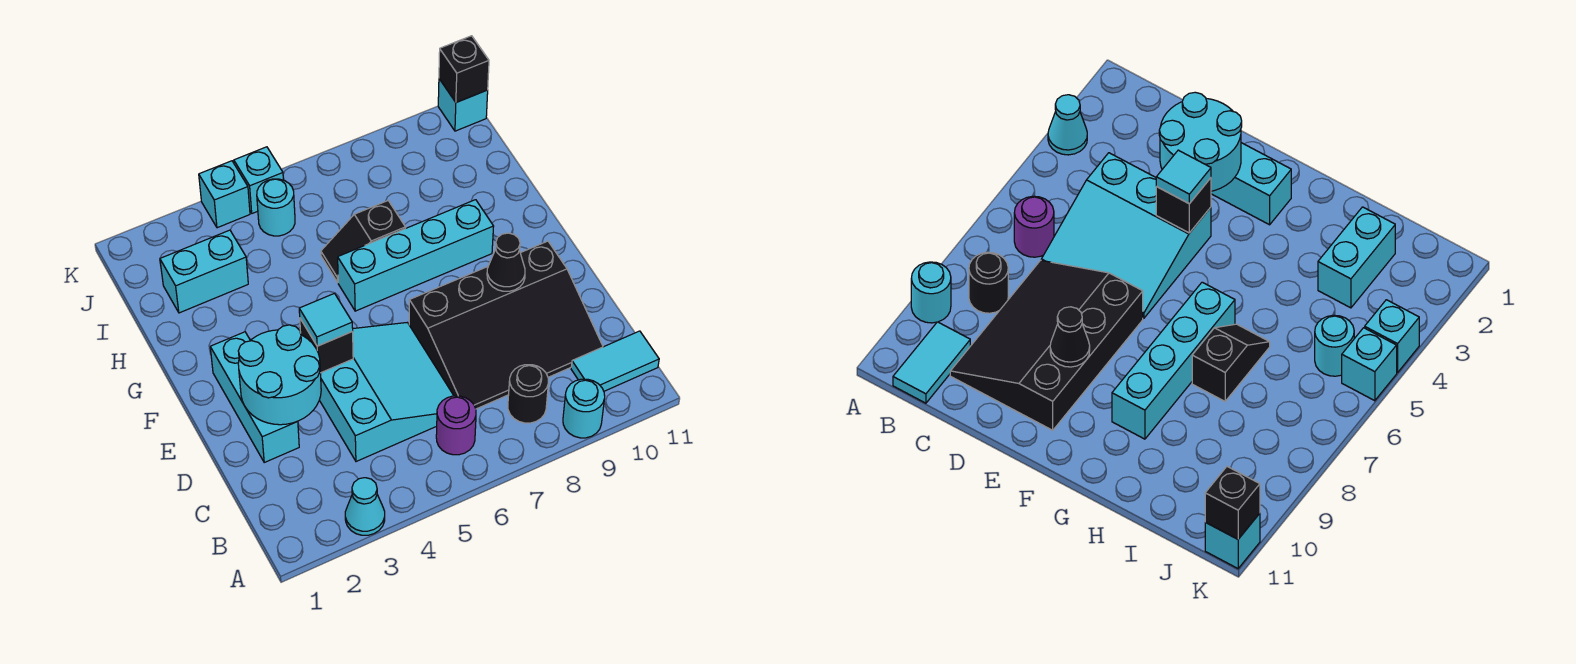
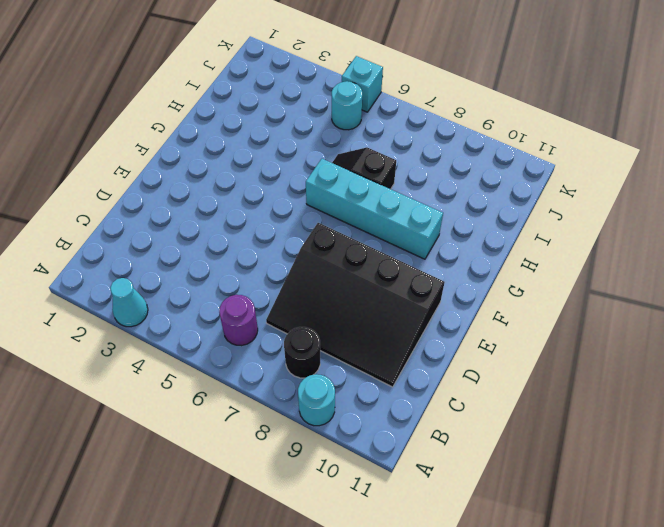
none -> cyan 1x2 tile [571,331,659,391]
none -> cyan 3x3 slope [319,322,454,462]
none -> cyan 1x3 brick [210,332,299,462]

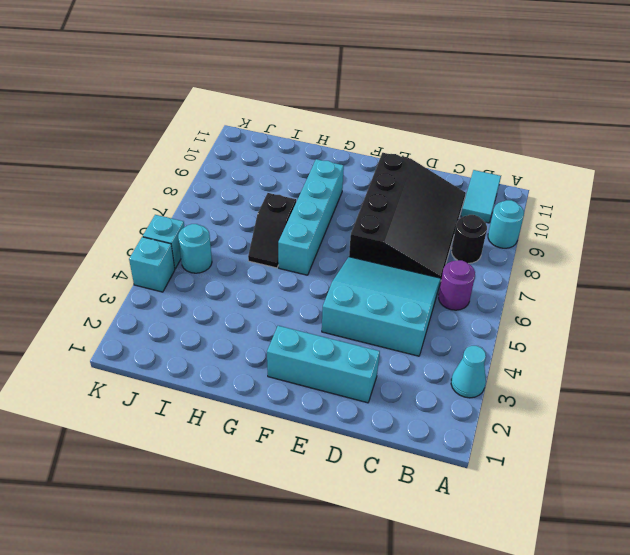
none -> cyan 1x2 brick [160,230,248,313]
none -> cyan 1x1 brick [438,79,488,131]
none -> cyan 2x2 round brick [238,325,321,425]

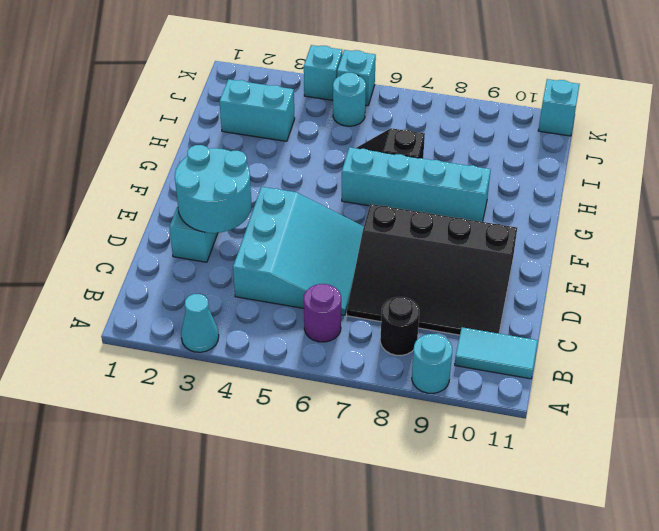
none -> black 1x1 brick [300,319,353,373]
none -> black 1x1 cone [487,233,525,291]
none -> black 1x1 brick [439,36,489,102]

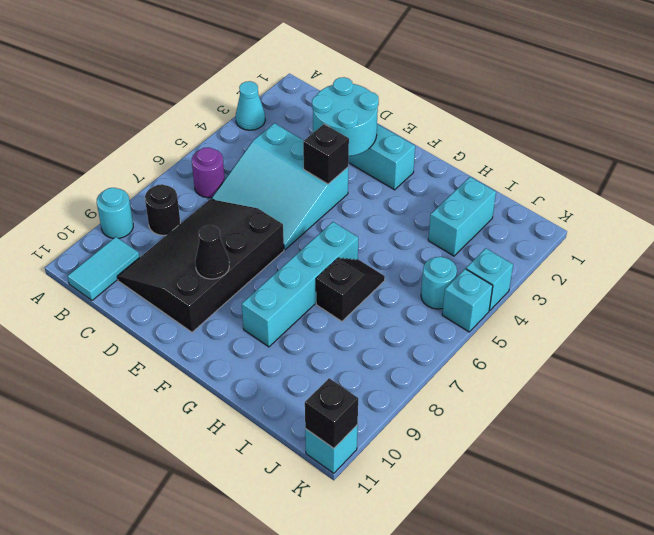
none -> cyan 1x1 tile [299,293,353,346]

